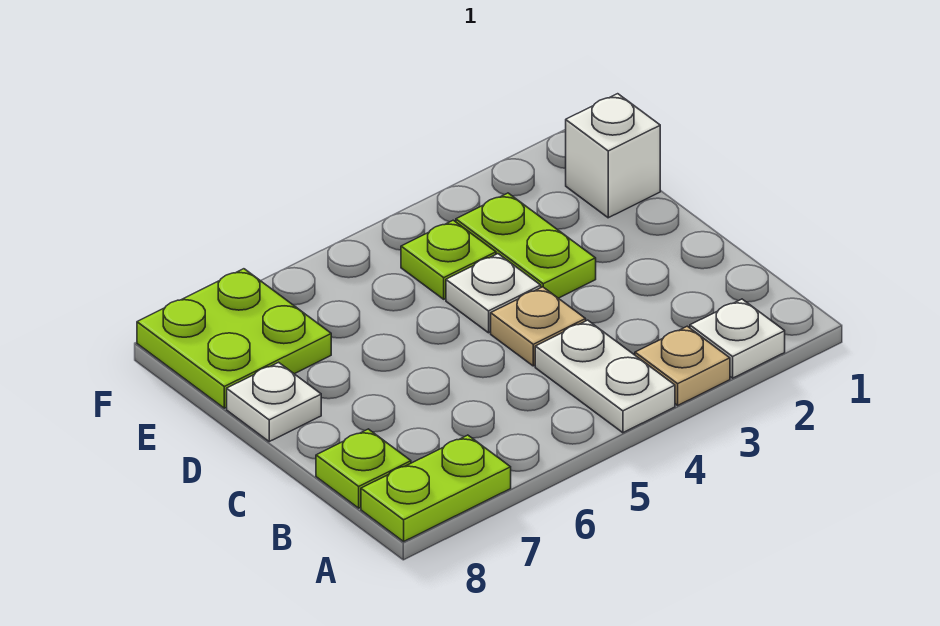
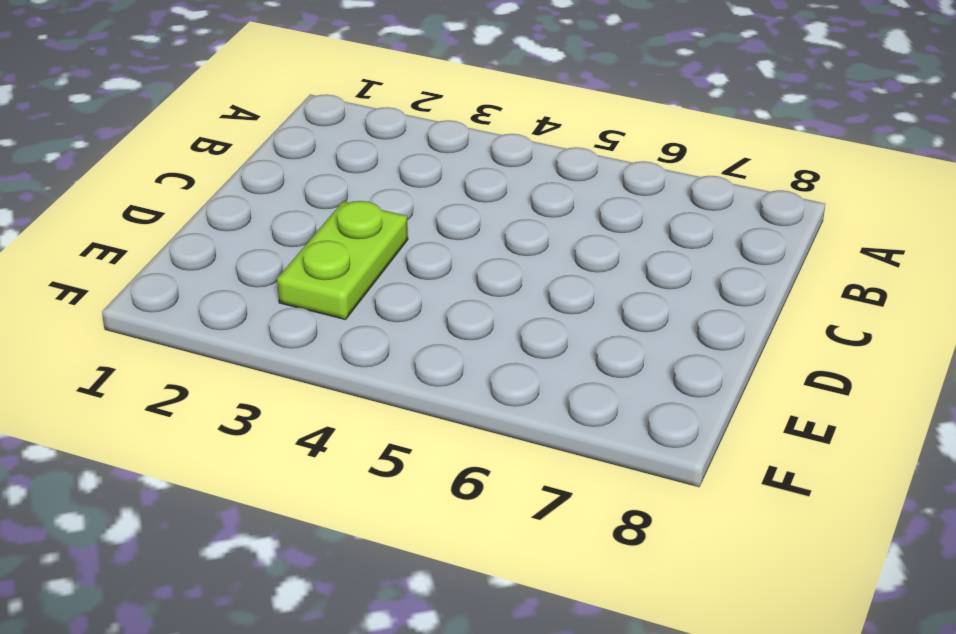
none -> white 1x1 plate [690,299,785,378]
none -> tan 1x1 plate [635,326,730,405]
none -> white 1x2 plate [535,320,675,433]

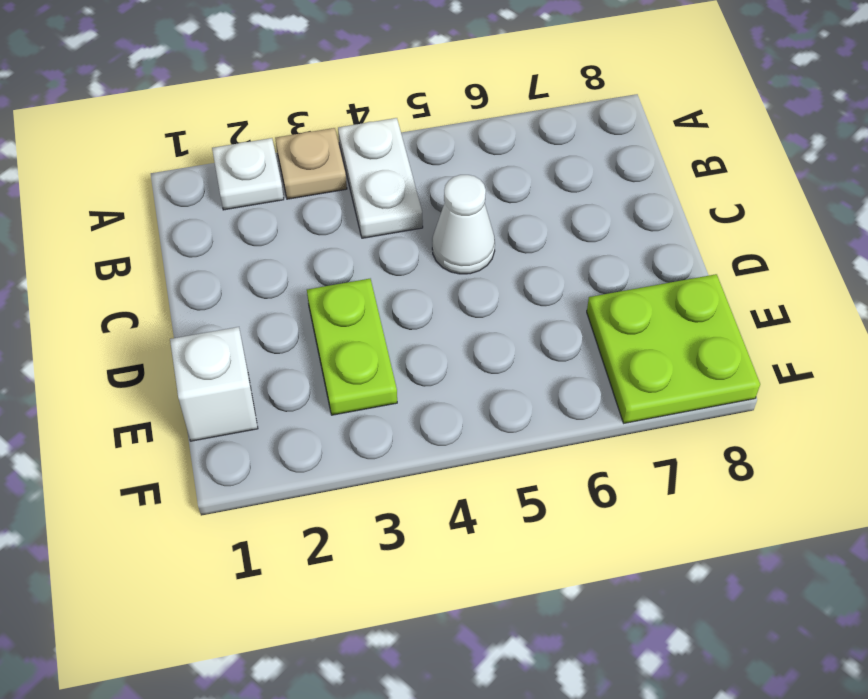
white 1x1 cone [432,175,495,274] -> none
none -> lime 1x2 plate [361,435,511,541]
none -> lime 1x1 plate [316,429,411,508]
none -> tan 1x1 plate [491,287,586,366]

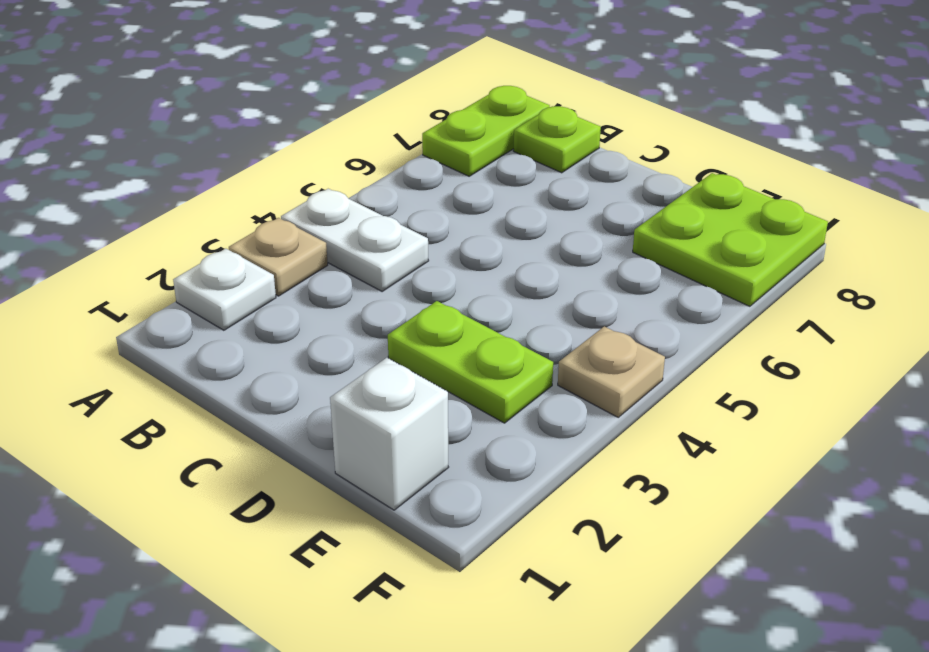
tan 1x1 plate [558,326,665,417] -> tan 1x1 plate moved to [491,287,586,366]
none -> white 1x1 plate [446,254,541,333]
none -> white 1x1 plate [227,362,321,441]
none -> lime 1x1 plate [401,220,496,299]

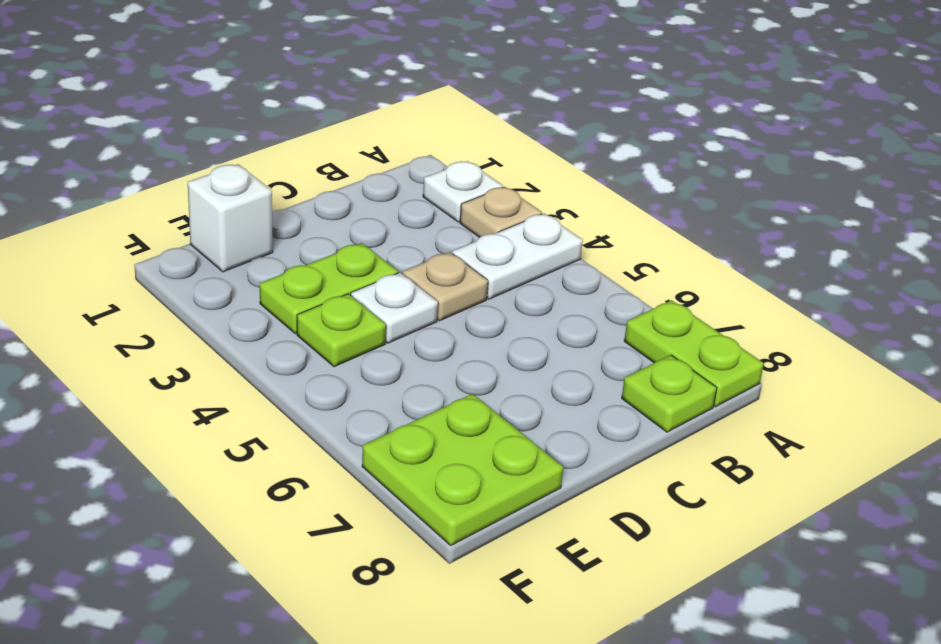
none -> white 1x1 plate [227,362,321,441]

